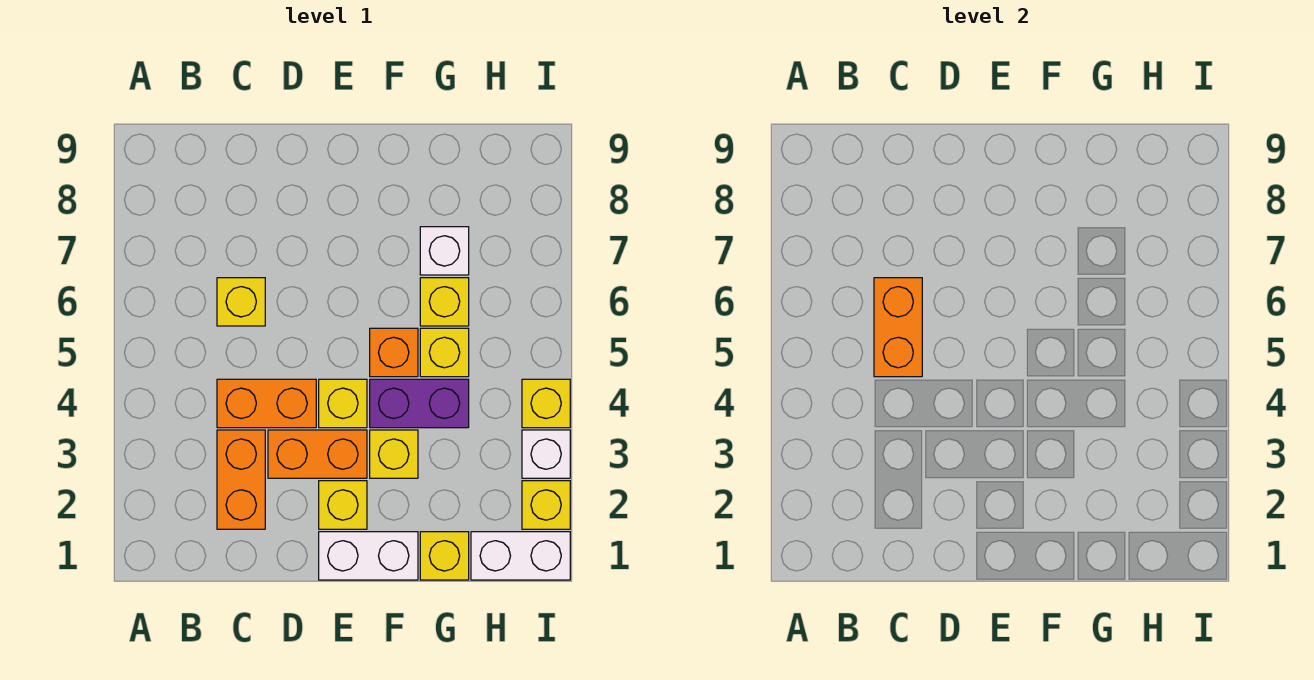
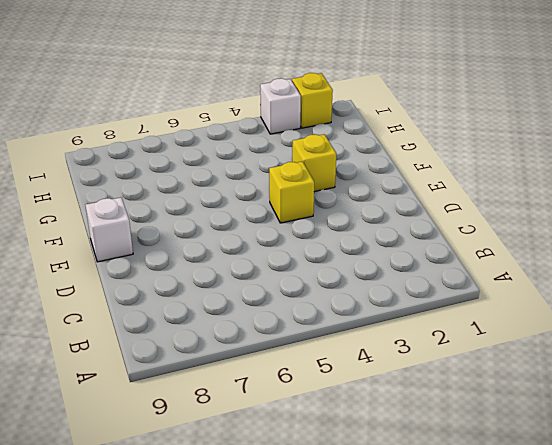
white 1x1 brick [86,197,133,262] -> white 1x1 brick moved to [420,227,469,275]
none -> orange 1x2 brick [217,430,265,529]
none -> orange 1x2 brick [217,379,316,428]
none -> yellow 1x1 brick [217,278,265,326]

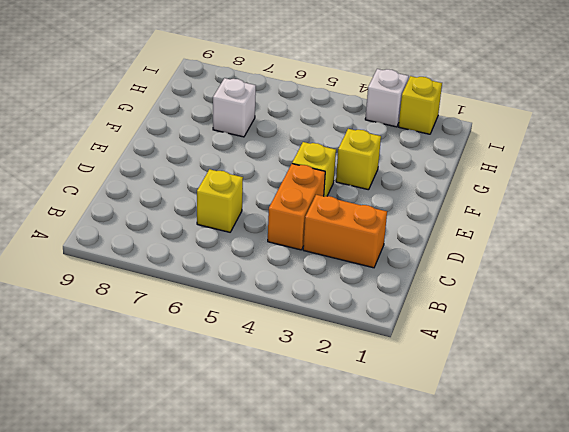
none -> orange 1x2 brick [268,430,367,478]
none -> white 1x2 brick [319,532,418,580]
none -> yellow 1x1 brick [319,481,367,529]

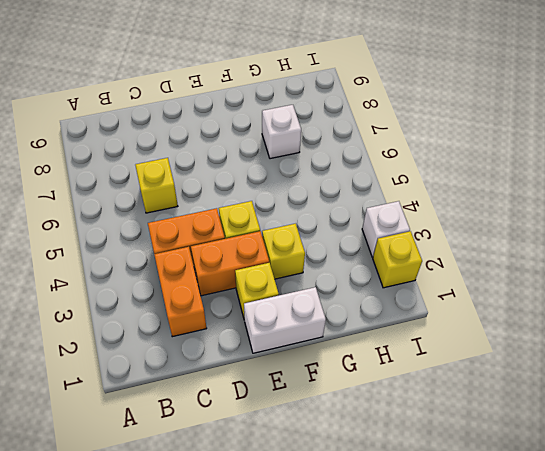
none -> purple 1x2 brick [370,379,469,428]
none -> orange 1x1 brick [370,328,418,377]
none -> yellow 1x1 brick [420,532,469,580]

